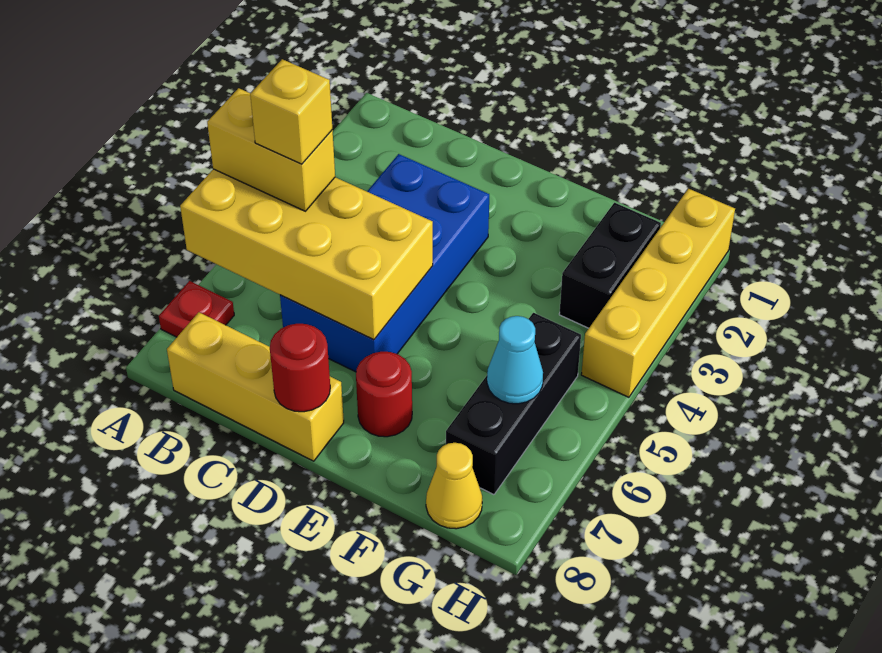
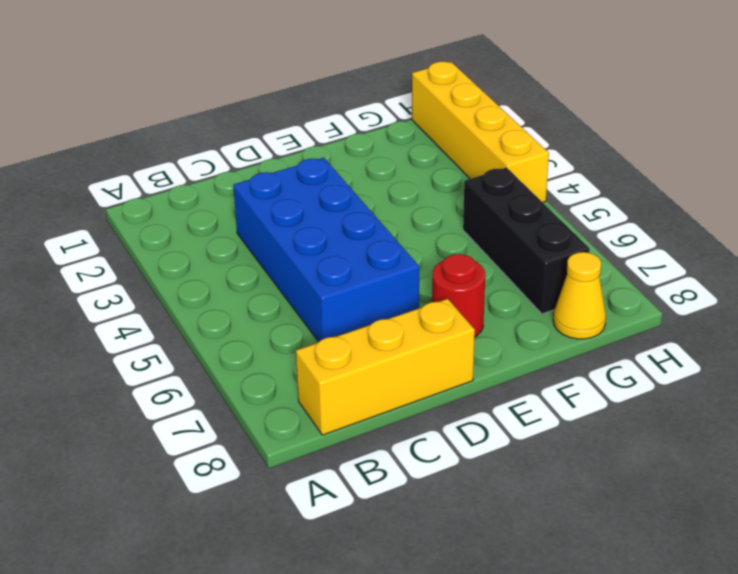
none -> red 1x1 plate [159,281,234,337]
none -> black 1x2 brick [559,203,661,328]
none -> yellow 2x4 brick [180,169,433,340]

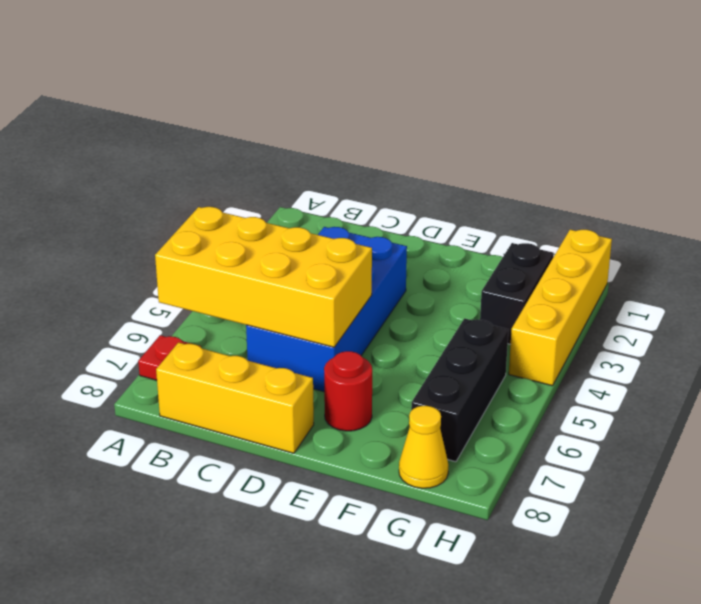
none -> red 1x1 round brick [270,324,330,412]
none -> cyan 1x1 cone [487,316,543,404]
none -> yellow 1x2 brick [207,88,335,211]

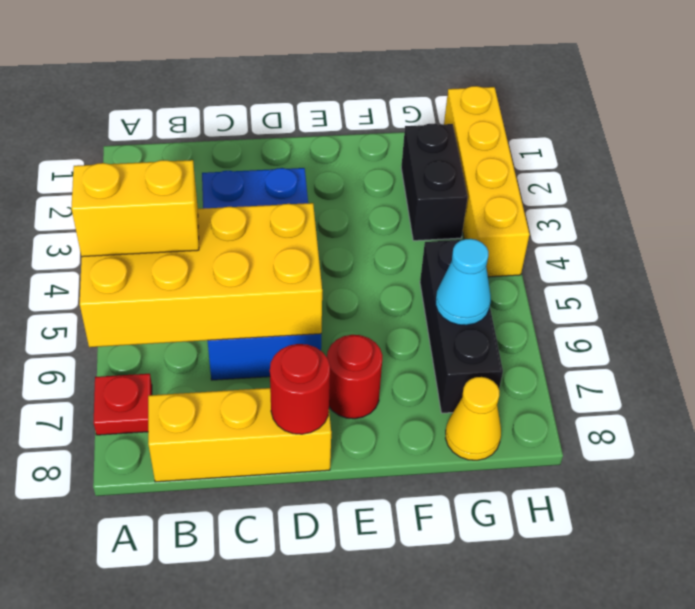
none -> yellow 1x1 brick [250,59,332,164]

